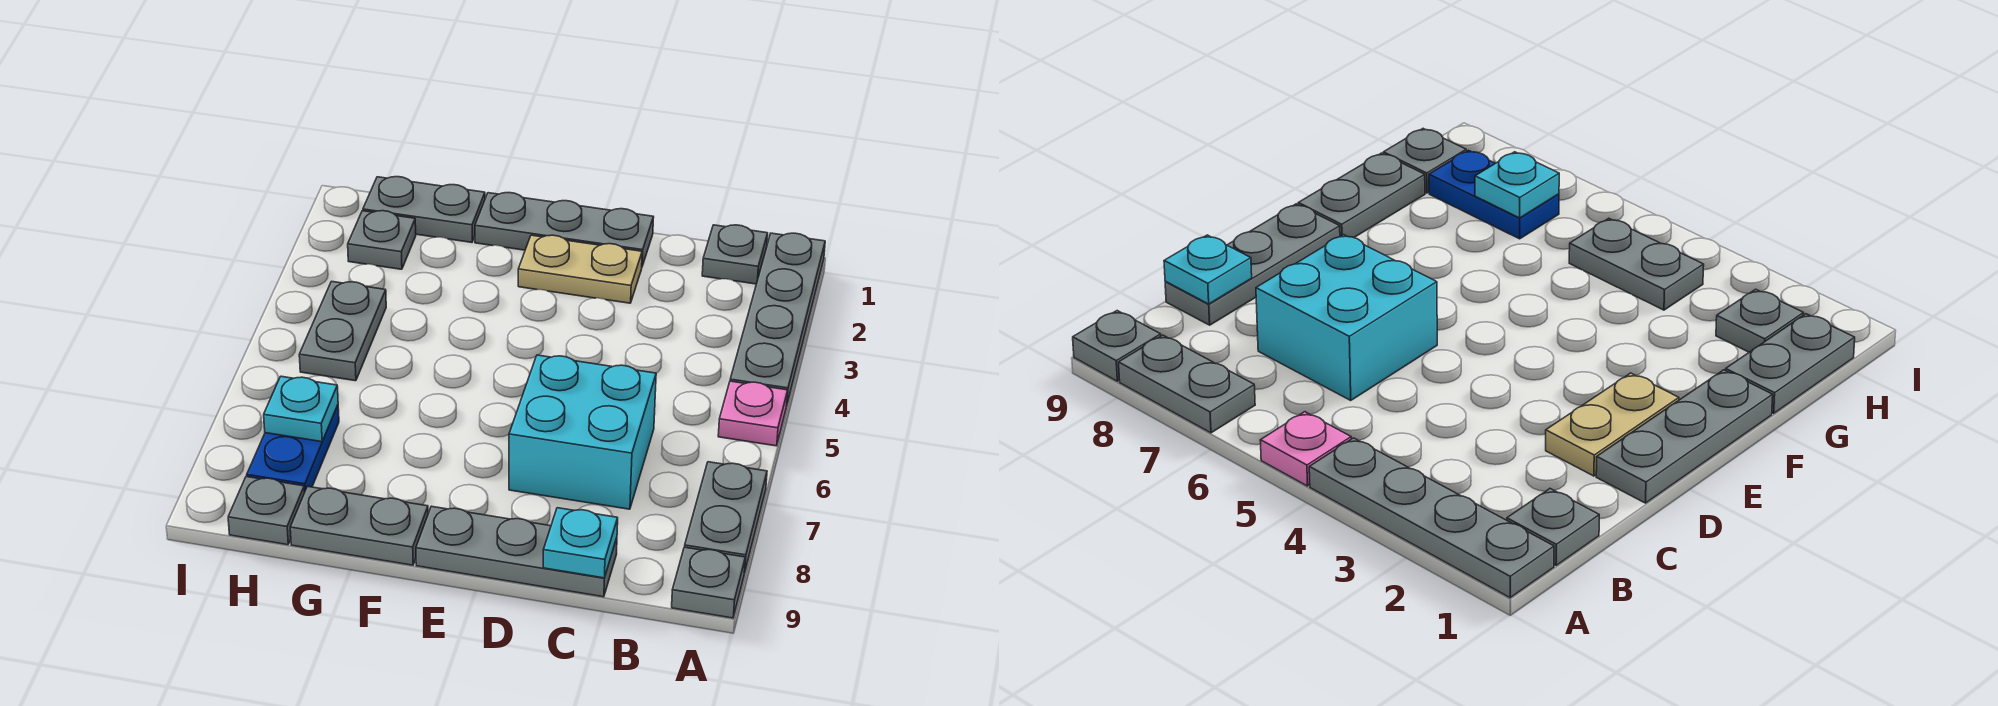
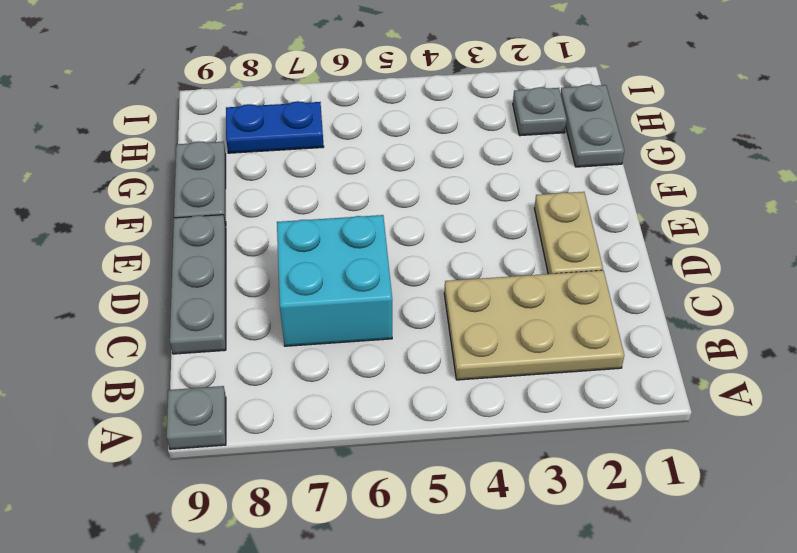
tan 2x3 plate [444,270,624,380] -> none
none -> grey 1x4 plate [730,233,825,403]
none -> pink 1x1 plate [718,381,788,446]
none -> grey 1x2 plate [685,462,767,573]

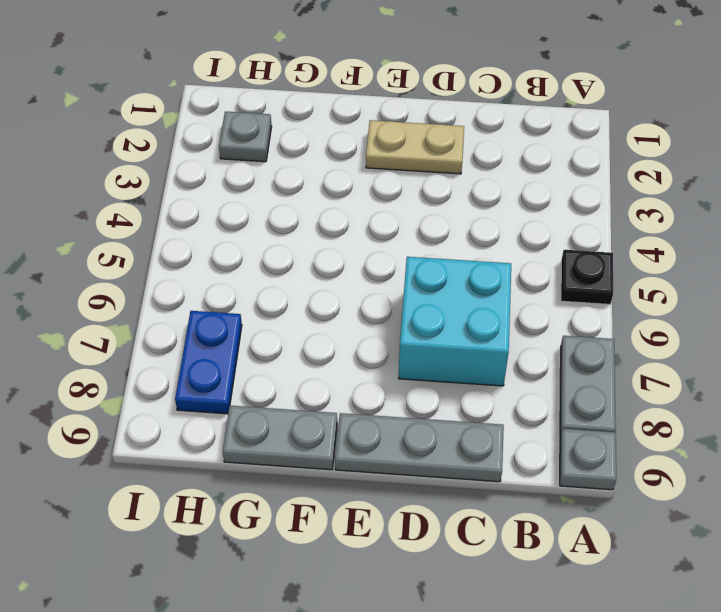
black 1x1 plate [561,250,613,304] -> pink 1x1 plate [718,381,788,446]
none -> grey 1x4 plate [730,233,825,403]
none -> grey 1x1 plate [702,225,768,284]
none -> grey 1x3 plate [475,193,654,266]

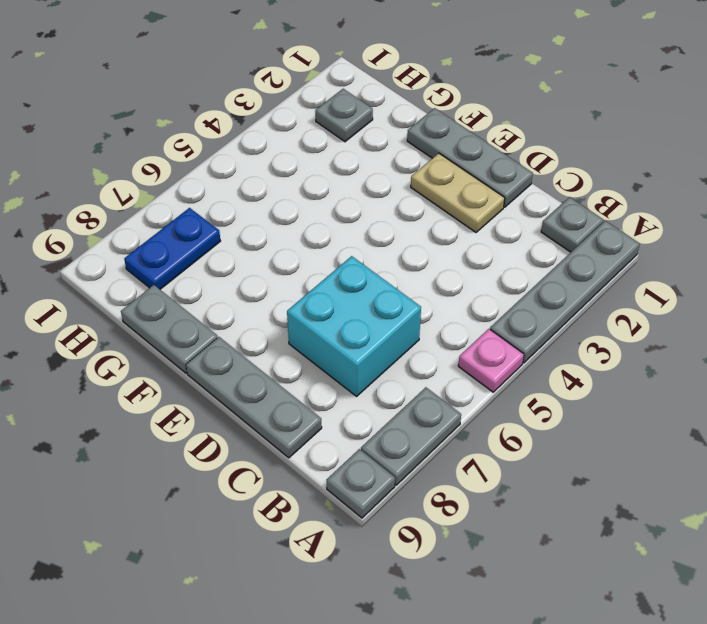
none -> grey 1x2 plate [363,177,485,242]
none -> grey 1x2 plate [299,281,386,381]
none -> grey 1x1 plate [228,477,305,545]

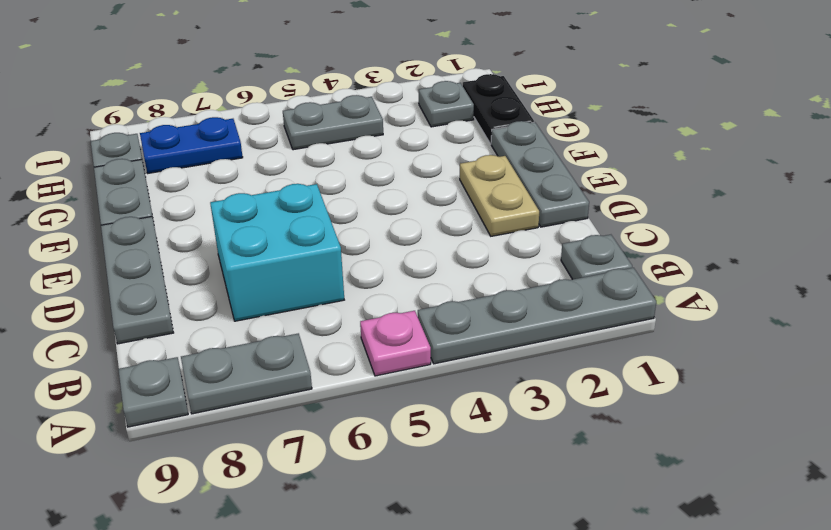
black 1x2 plate [463,74,534,144] -> grey 1x2 plate [363,177,485,242]
none -> cyan 1x1 plate [543,508,618,578]
none -> cyan 1x1 plate [264,376,338,442]

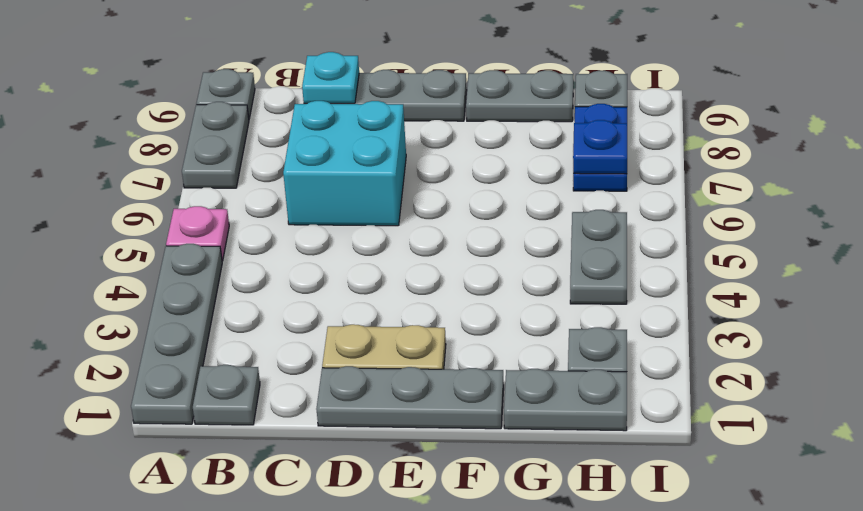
blue 1x1 plate [573,120,627,174] -> cyan 1x1 plate [264,376,338,442]

